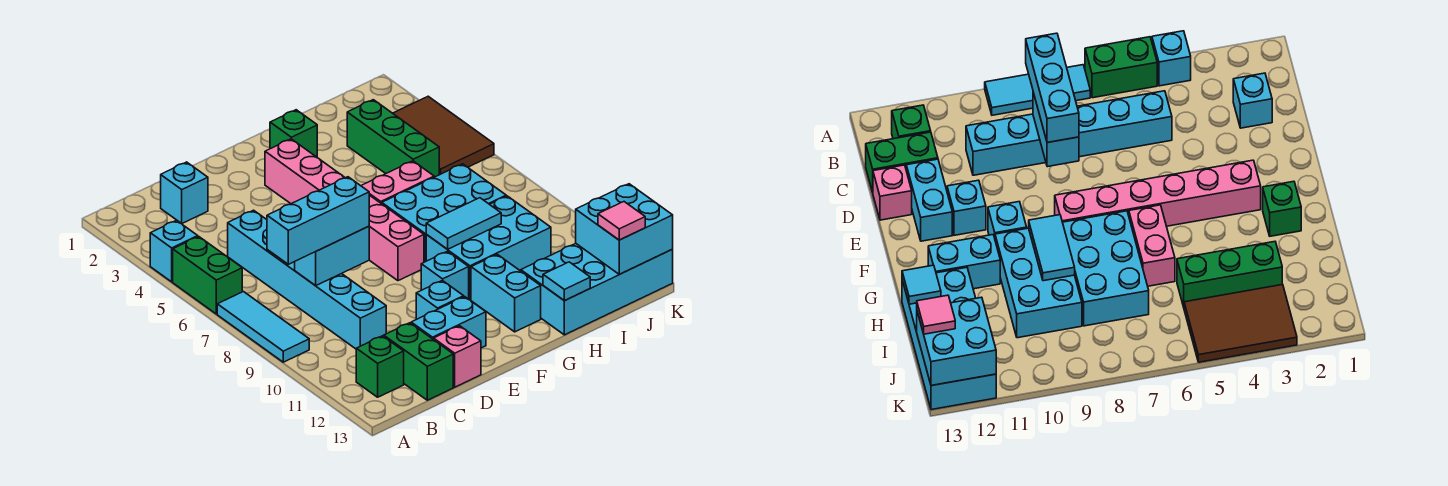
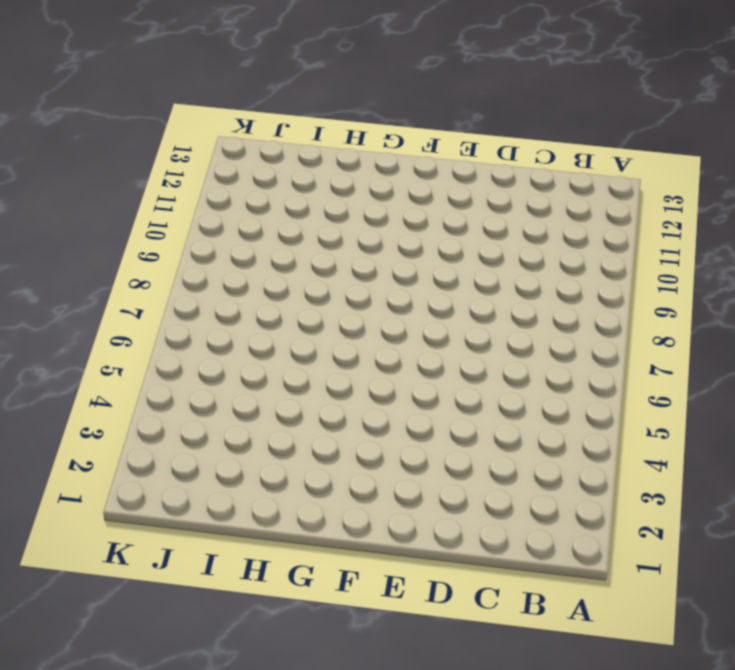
none -> cyan 1x1 brick [150,220,198,282]
none -> green 1x2 brick [173,237,242,314]
none -> cyan 1x3 tile [217,292,309,362]

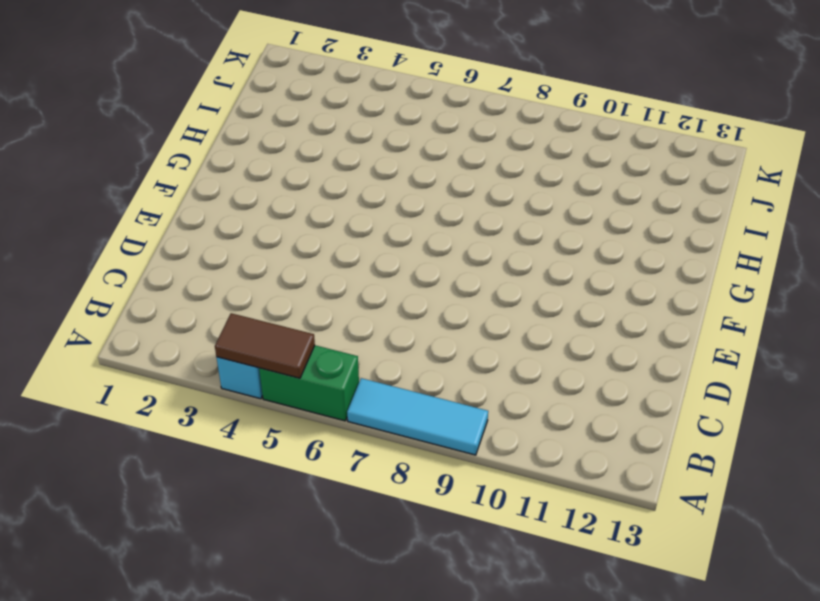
brown 1x2 tile [215,313,315,378] -> none
none -> green 1x1 brick [356,336,404,397]
none -> cyan 1x1 brick [161,162,208,224]
none -> cyan 1x6 brick [228,210,386,349]

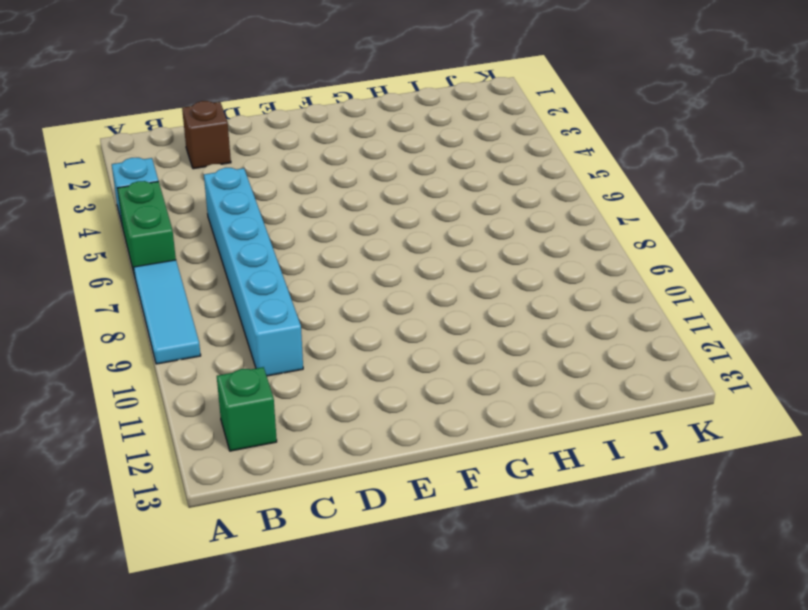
brown 1x1 brick [182,101,231,169] -> cyan 1x1 brick [161,162,208,224]
none -> green 1x2 brick [384,323,453,400]
none -> cyan 1x2 brick [411,297,486,348]
none -> pink 1x1 brick [434,326,481,387]

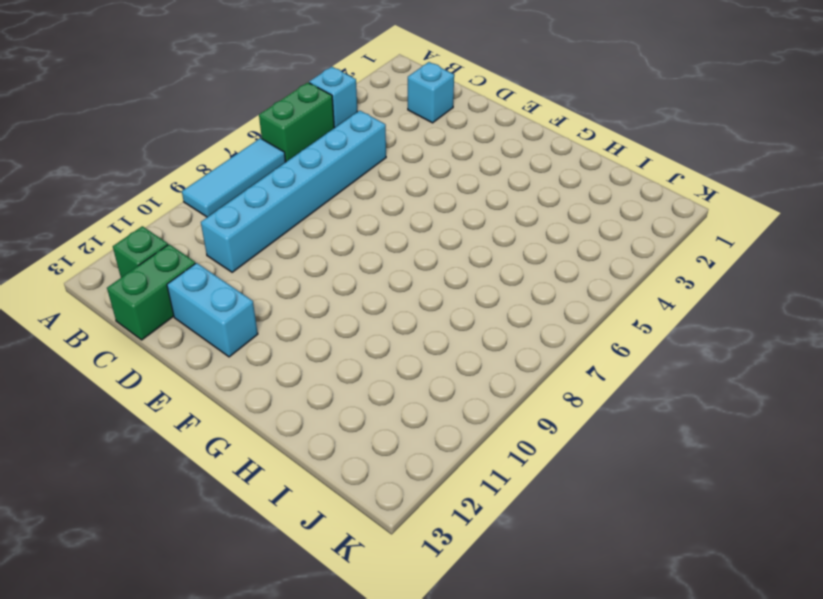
none -> pink 1x1 brick [434,326,481,387]
none -> cyan 1x1 brick [416,281,464,319]
none -> pink 1x6 brick [265,139,424,281]

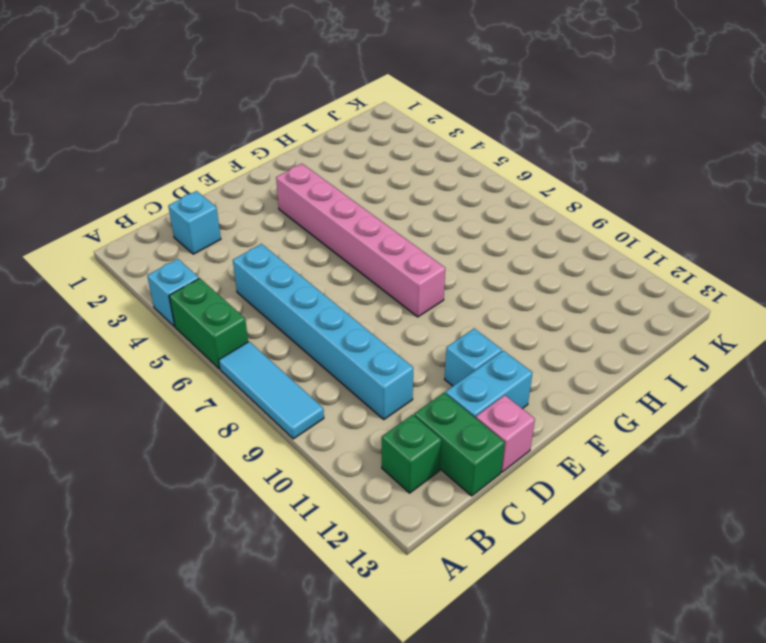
none -> cyan 1x1 brick [421,251,469,299]
none -> green 1x1 brick [270,110,317,157]
none -> pink 1x2 brick [361,161,434,204]

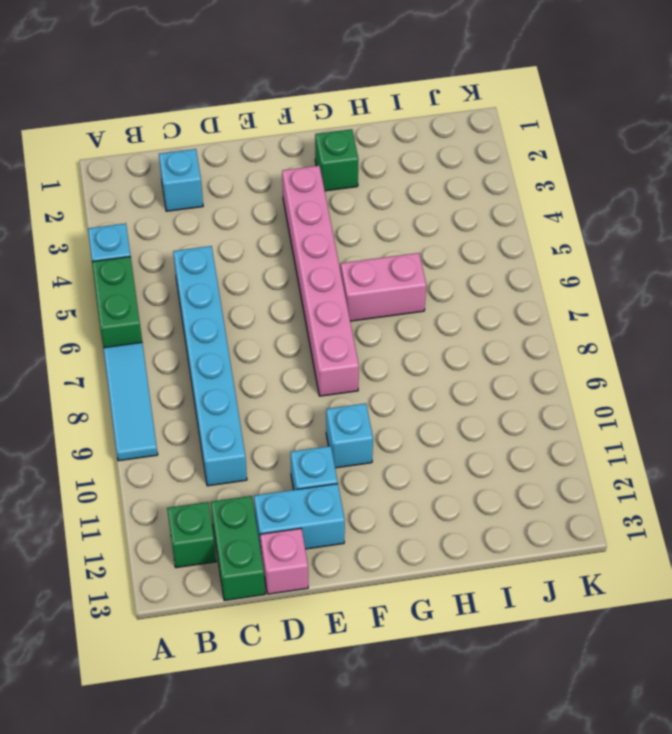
none -> cyan 2x3 brick [382,164,506,262]
none -> cyan 2x3 brick [426,196,551,300]
none -> cyan 1x2 brick [471,254,541,332]

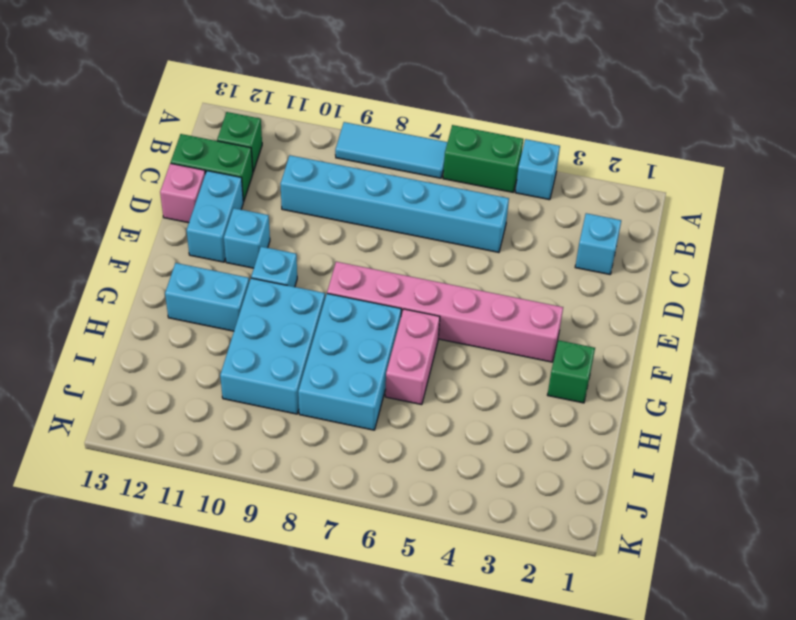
none -> cyan 2x4 brick [521,244,673,335]
none -> green 1x3 brick [347,100,439,177]
none -> brown 2x3 tile [393,96,494,175]

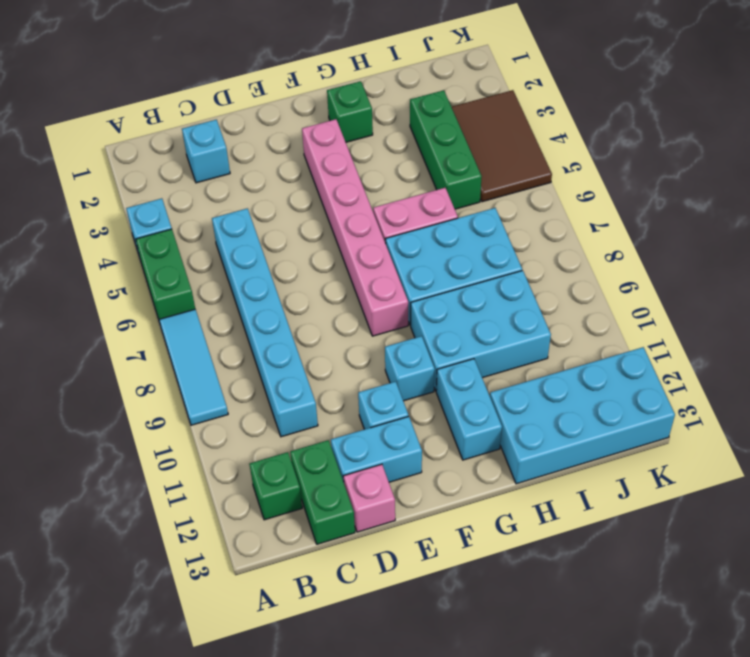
none -> cyan 1x2 brick [295,226,369,286]
none -> cyan 1x2 tile [426,198,501,249]
none -> cyan 1x1 tile [543,262,590,301]

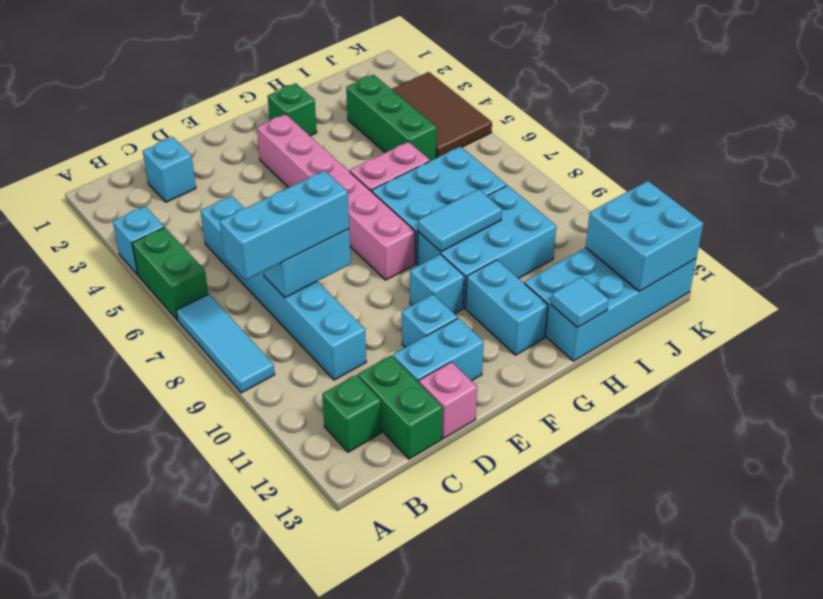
none -> pink 1x1 tile [598,202,645,240]

